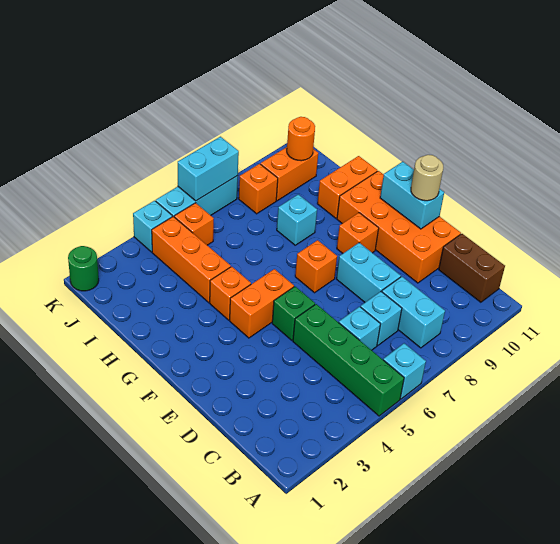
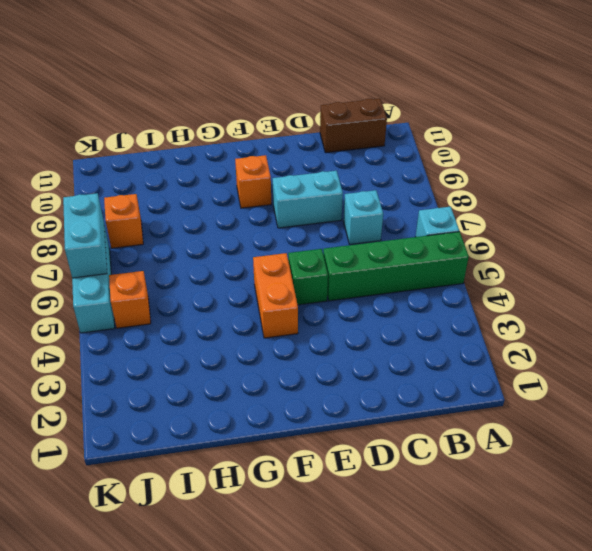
none -> cyan 1x2 brick [382,277,445,348]
none -> cyan 1x1 brick [339,307,380,350]
none -> orange 2x4 brick [337,171,461,283]

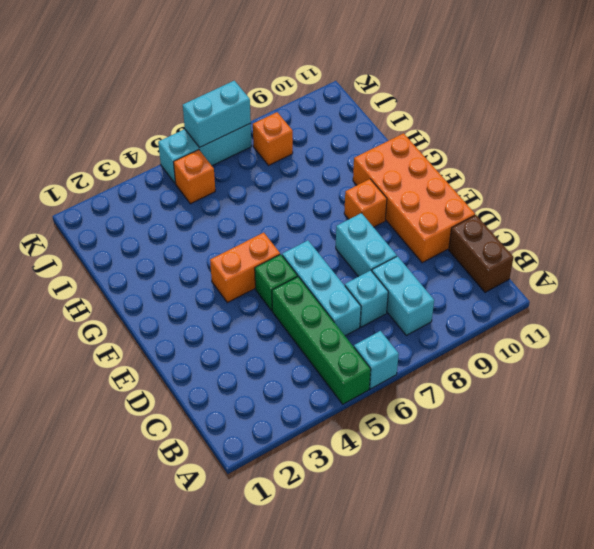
cyan 1x3 brick [282,241,361,336] -> cyan 1x1 brick [339,307,380,350]
none -> orange 1x1 brick [295,240,337,293]
none -> orange 1x1 brick [210,267,251,320]
none -> orange 1x3 brick [152,217,231,303]

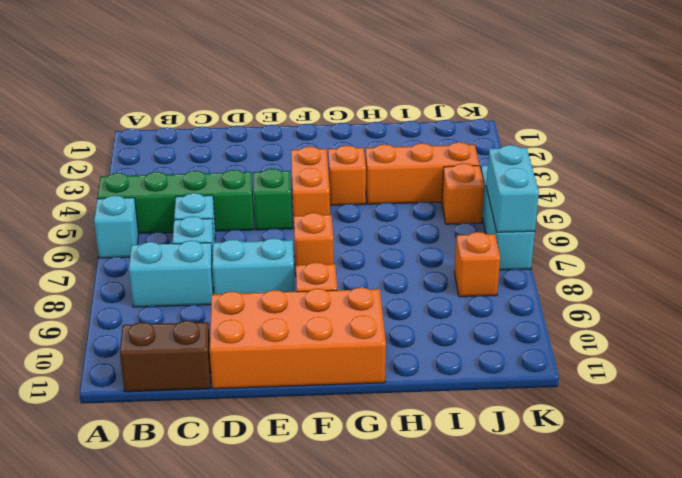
none -> cyan 1x1 brick [277,194,317,245]
none -> orange 1x2 brick [317,156,378,218]
none -> orange 1x2 brick [261,147,318,201]

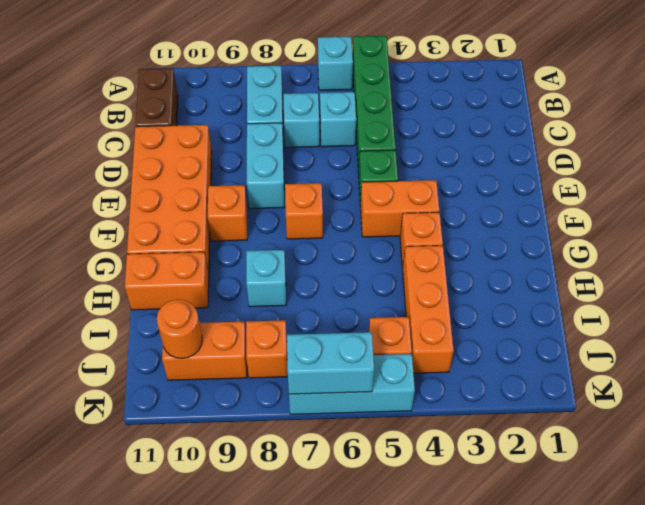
none -> green 1x1 round brick [68,246,99,291]
none -> cyan 1x1 brick [133,201,172,252]
none -> cyan 1x2 brick [380,162,444,229]

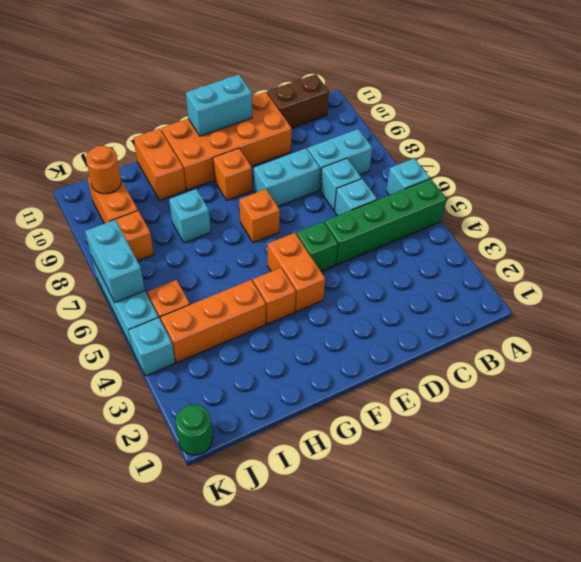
none -> tan 1x1 round brick [411,155,443,201]

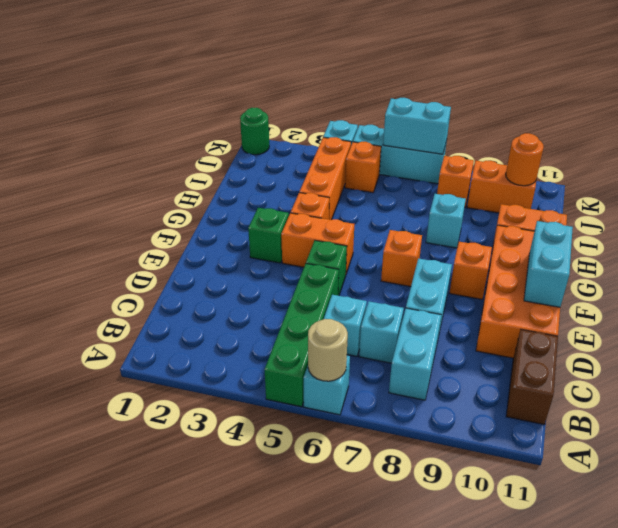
tan 1x1 round brick [308,319,348,381] -> tan 1x1 round brick moved to [411,155,443,201]
green 1x1 brick [248,208,289,263] -> none

